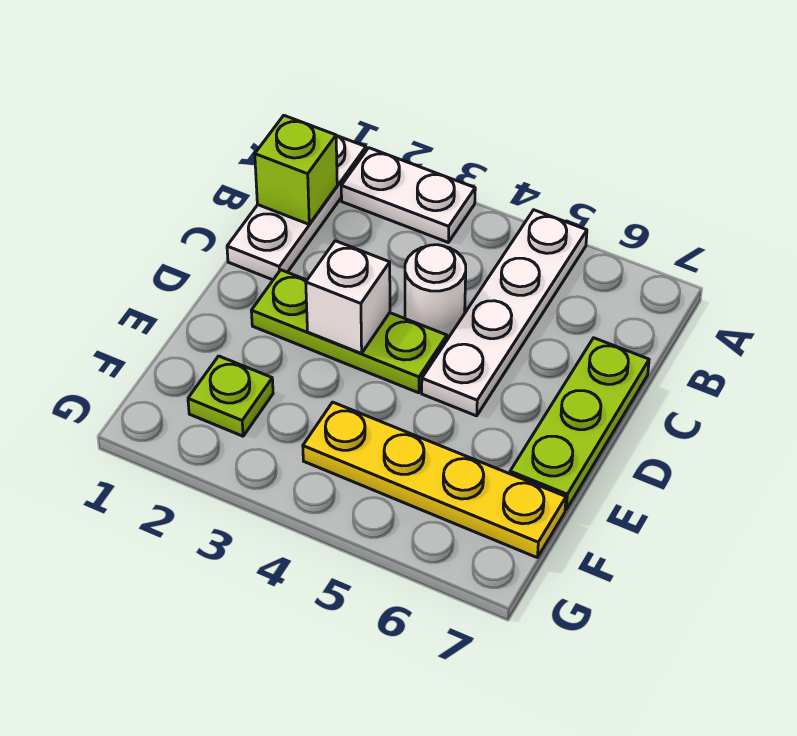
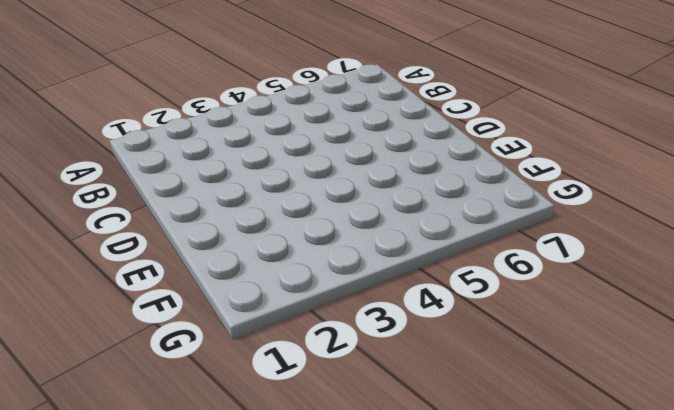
none -> white 1x3 plate [227,136,366,280]
none -> white 1x2 plate [341,148,475,242]

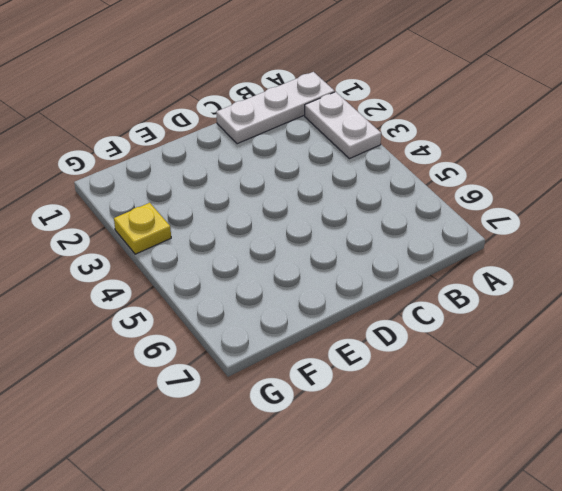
yellow 1x1 plate [114,203,171,254] -> none
none -> white 1x4 plate [422,210,587,416]
none -> white 1x1 round brick [405,245,466,339]

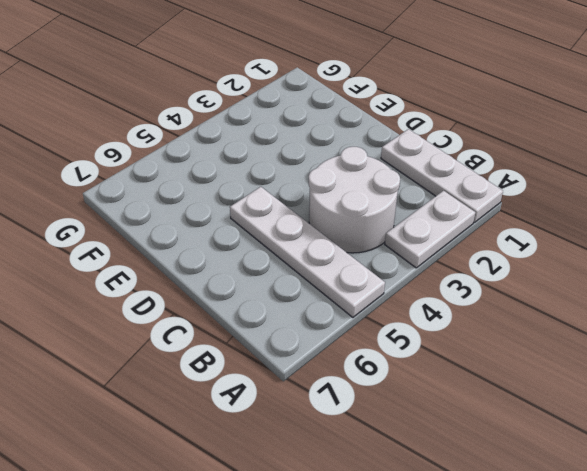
white 2x2 round brick [309,147,400,253] -> white 1x1 round brick [405,245,466,339]
none -> lime 1x3 plate [510,338,649,510]
none -> lime 1x3 plate [251,270,447,393]

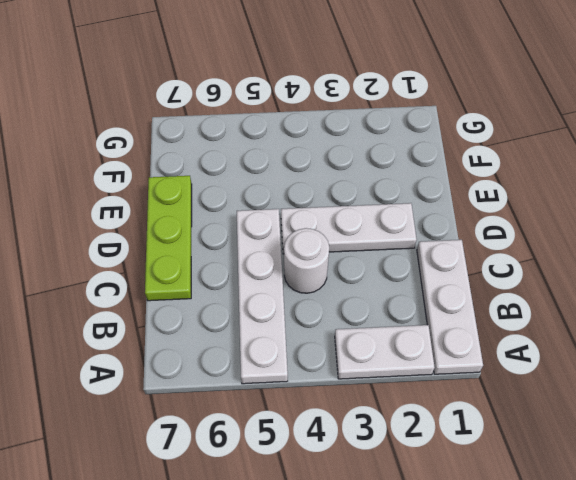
white 1x3 plate [281,203,417,254] -> lime 1x3 plate [251,270,447,393]
none -> lime 1x1 plate [188,356,273,436]
none -> yellow 1x4 plate [303,402,566,558]

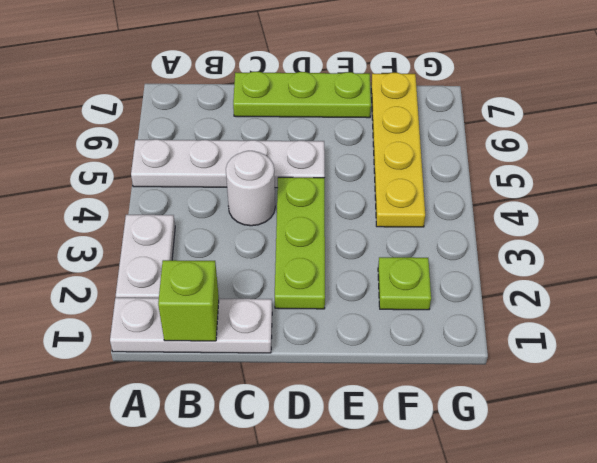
none -> white 1x1 brick [306,241,390,354]

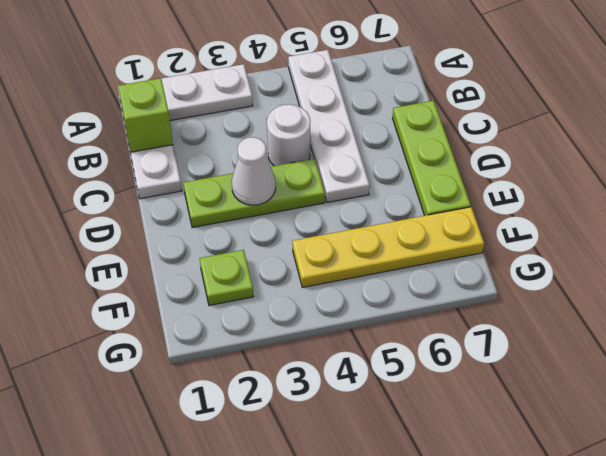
white 1x1 cone [232,137,276,205] -> white 1x1 brick [306,241,390,354]

